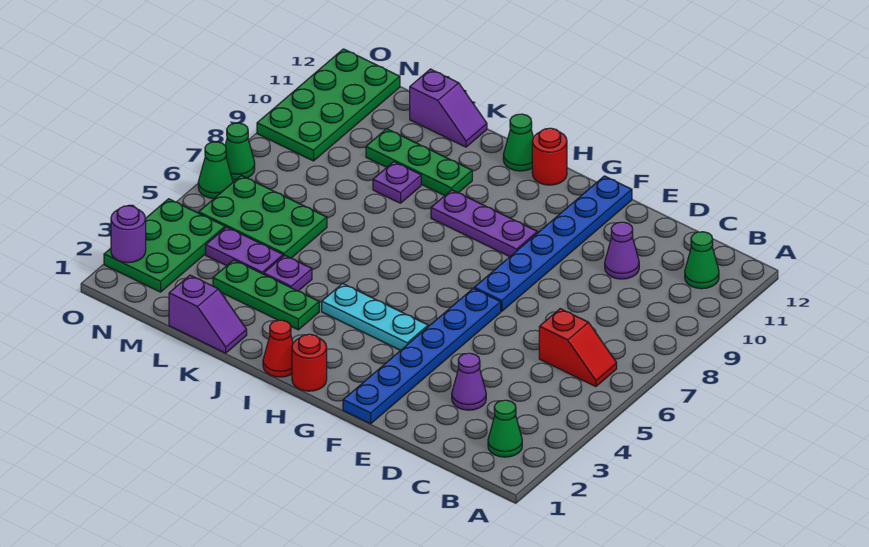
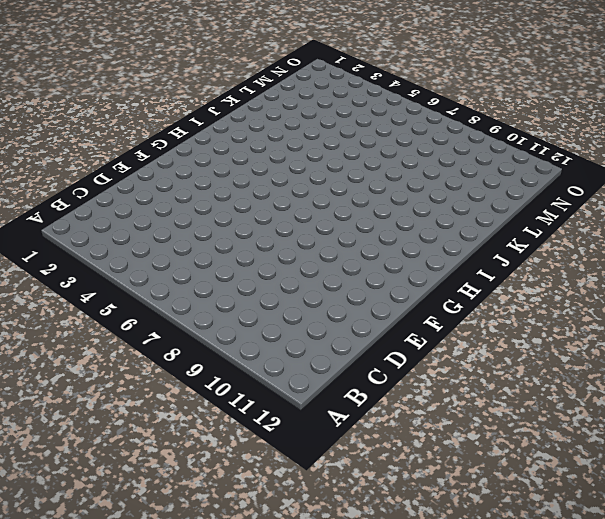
none -> green 1x1 cone [488,400,522,457]
none -> red 1x2 slope [539,309,617,387]
none -> green 1x1 cone [685,232,719,289]

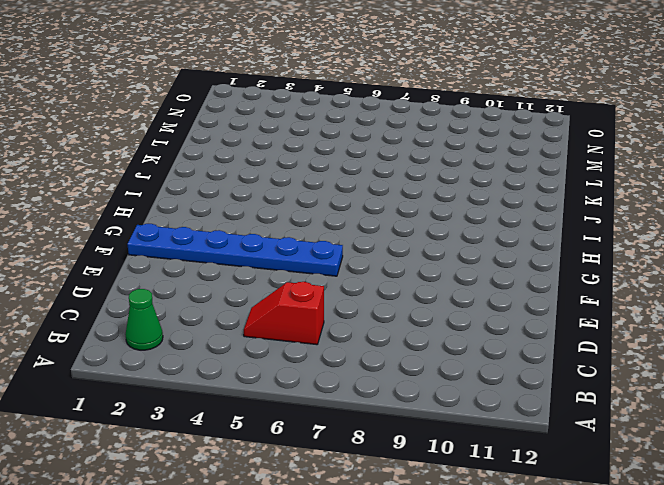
red 1x2 slope [244,282,324,345] -> red 1x2 slope turned to [539,309,617,387]
none -> green 1x1 cone [685,232,719,289]
none -> purple 1x1 cone [452,353,486,410]
none -> purple 1x1 cone [605,222,639,279]

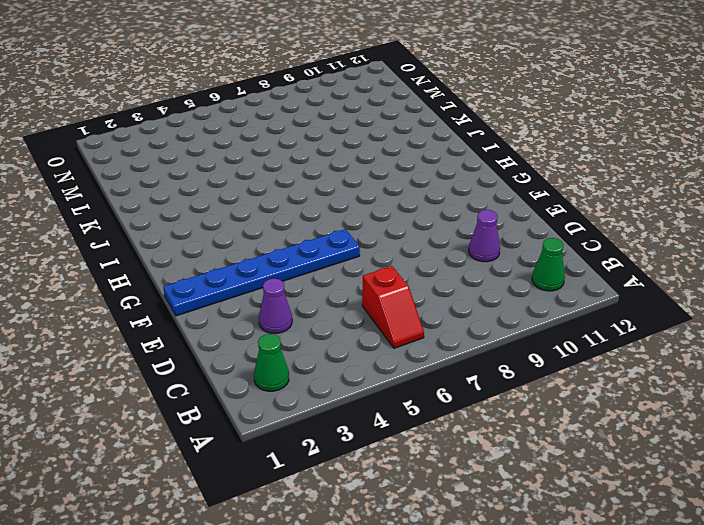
none -> blue 1x6 plate [474,176,632,311]
none -> cyan 1x3 plate [322,283,428,350]
none -> purple 1x3 plate [431,190,537,257]

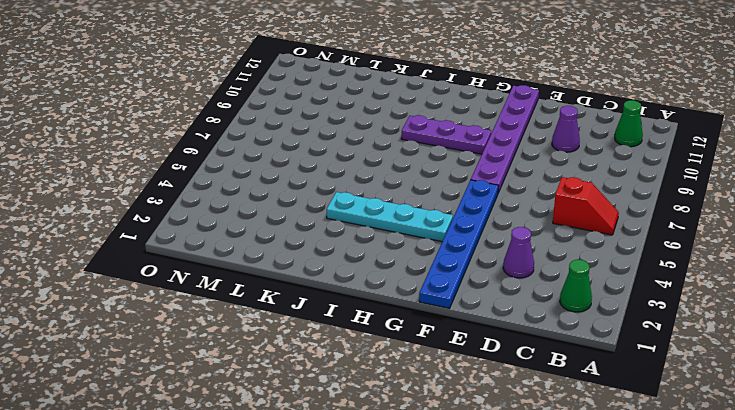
purple 1x6 plate [471,85,539,193] -> blue 1x6 plate [474,176,632,311]
cyan 1x4 plate [327,192,453,242] -> cyan 1x3 plate [322,283,428,350]
none -> red 1x1 round brick [292,334,327,391]
none -> red 1x1 round brick [532,128,567,185]
none -> red 1x1 cone [263,320,293,377]

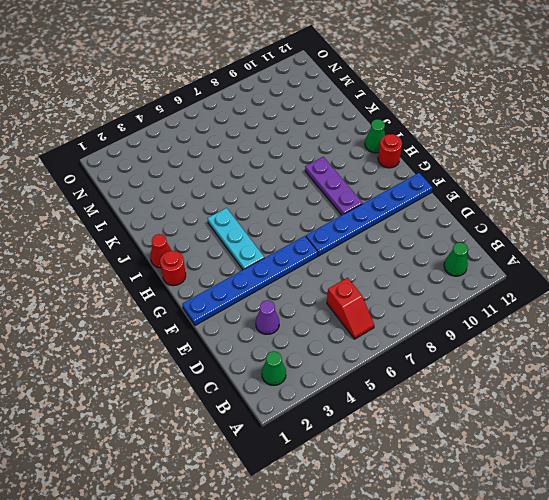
none -> purple 1x1 cone [605,222,639,279]
none -> green 1x3 plate [213,260,319,330]
none -> green 1x3 plate [366,129,472,196]

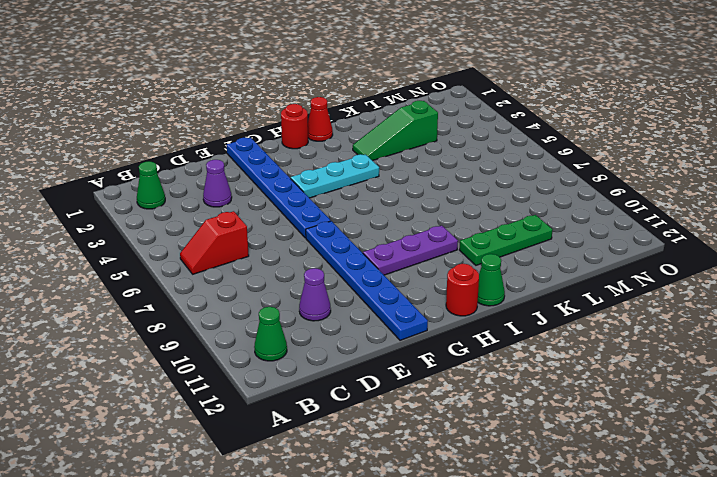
green 1x3 slope [353,101,438,161] -> green 1x3 plate [213,260,319,330]
none -> purple 1x2 slope [169,275,247,353]
none -> purple 1x1 plate [264,255,312,291]
none -> purple 1x1 plate [373,162,421,203]

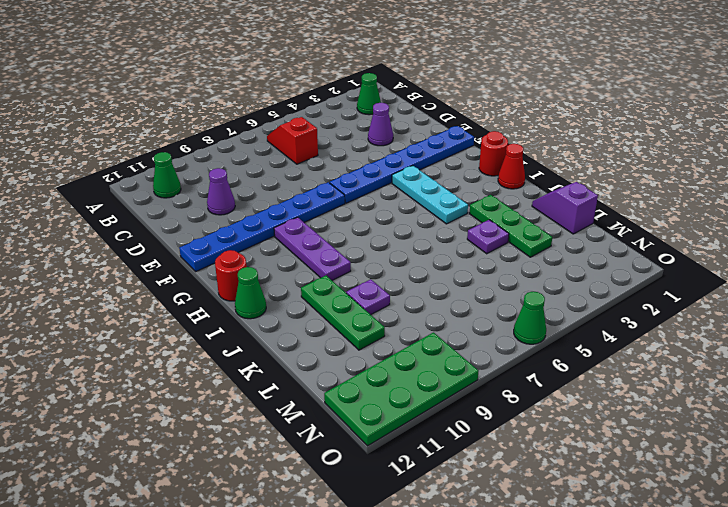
none -> purple 1x2 slope [410,69,487,147]
none -> purple 1x2 plate [206,227,283,274]
none -> green 2x3 plate [199,175,327,258]

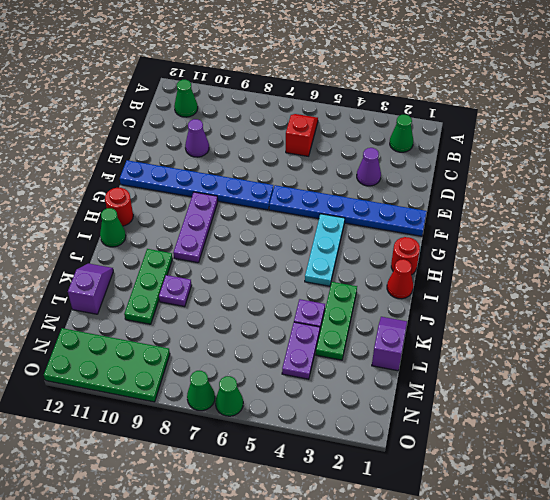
none -> green 2x3 plate [199,175,327,258]
none -> green 2x3 plate [104,199,225,292]
none -> purple 1x1 round brick [111,206,146,263]

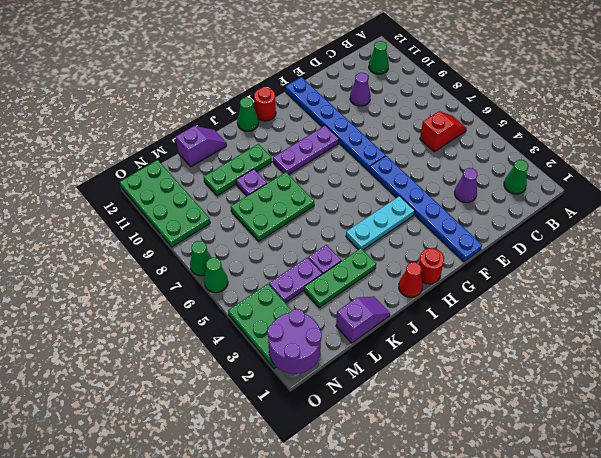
green 2x3 plate [231,172,314,241] -> green 2x3 plate moved to [199,175,327,258]
purple 2x2 round brick [267,309,322,374] -> purple 1x1 round brick [111,206,146,263]

